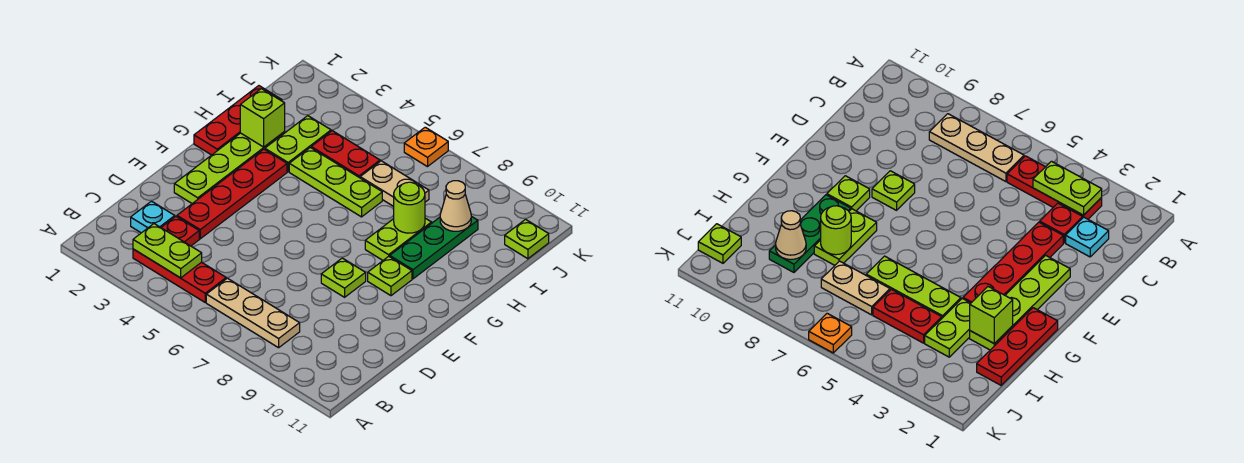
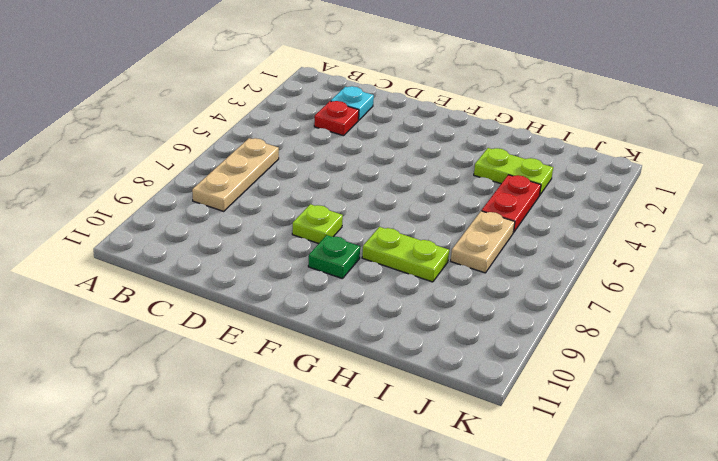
green 1x1 plate [308,235,360,279] -> lime 1x1 plate [368,256,412,296]
none -> red 1x3 plate [133,249,226,302]
none -> red 1x4 plate [177,149,287,239]
none -> lime 1x4 plate [174,132,285,204]

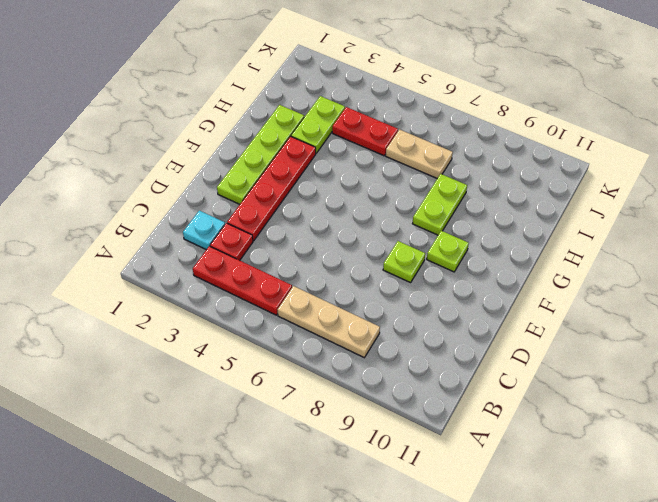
none -> red 1x3 plate [194,86,282,155]
none -> green 1x3 plate [390,216,478,279]
none -> lime 1x3 plate [289,148,382,217]

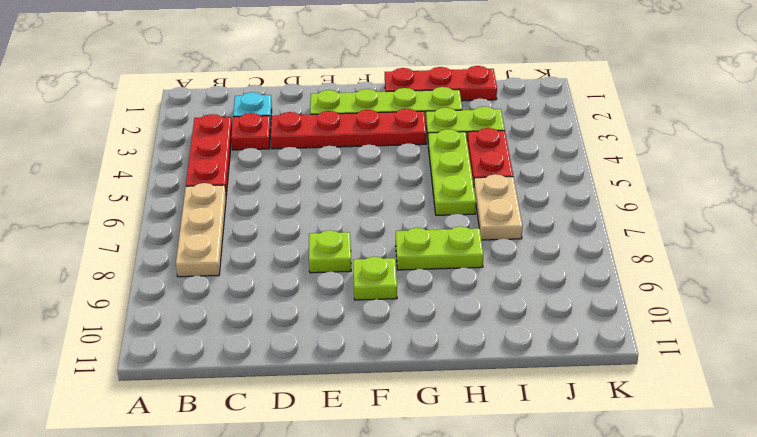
none -> green 1x3 plate [390,216,478,279]
none -> lime 1x1 plate [505,219,549,259]
none -> orange 1x1 plate [404,127,448,167]

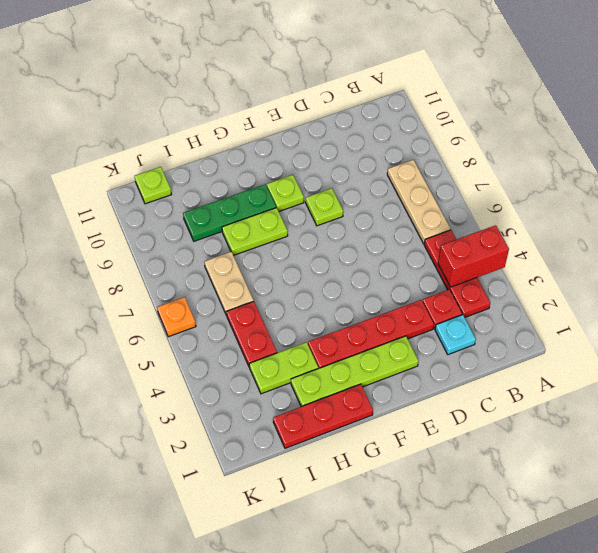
red 1x2 brick [438,225,509,287] -> lime 1x2 plate [133,224,202,278]
none -> lime 1x3 plate [289,148,382,217]
none -> lime 1x1 brick [240,89,285,147]
none -> lime 1x1 round brick [394,182,425,233]

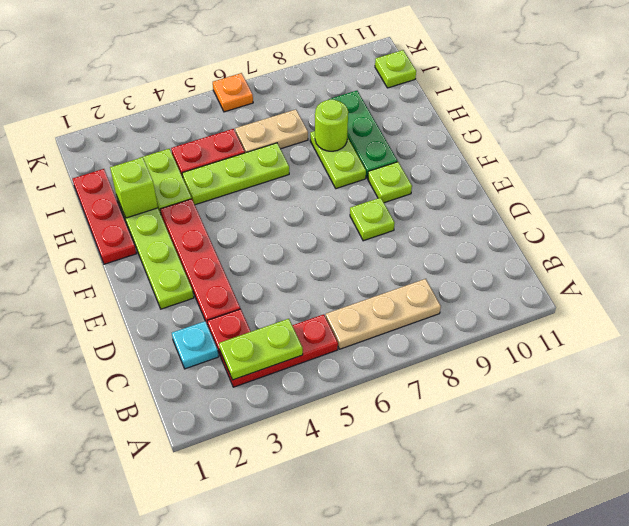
none -> tan 1x1 cone [440,181,471,231]

